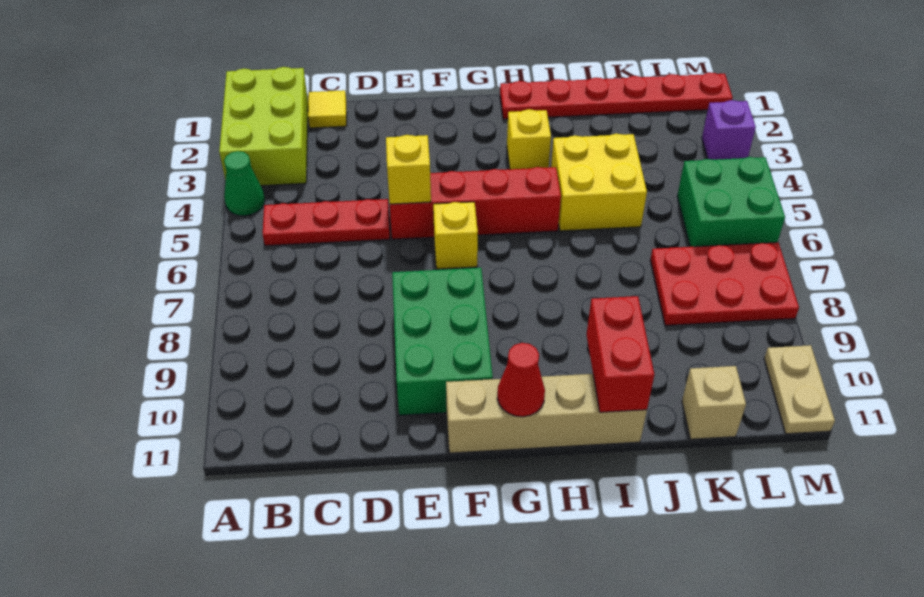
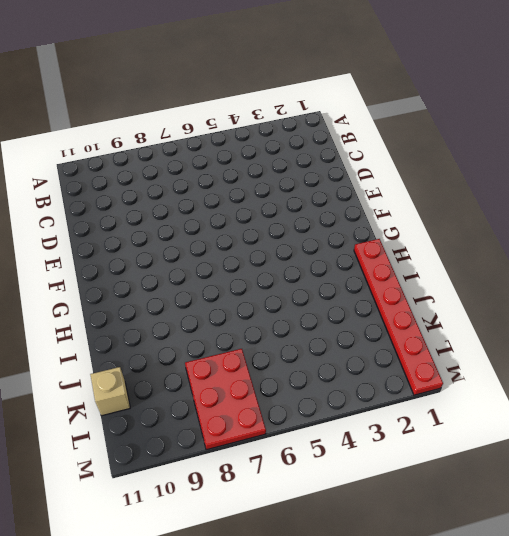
none -> lime 2x3 brick [219,67,308,186]
none -> green 1x1 cone [224,151,265,216]
none -> red 1x3 plate [263,199,390,246]

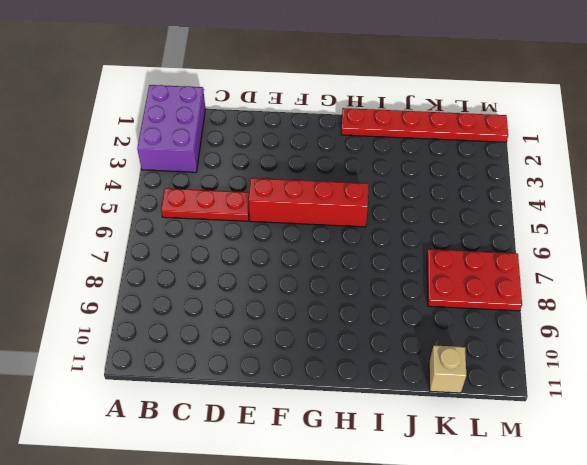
purple 2x3 brick [137,85,205,172] -> lime 2x3 brick [219,67,308,186]
none -> green 1x1 cone [224,151,265,216]
none -> yellow 1x1 tile [308,90,347,128]
none -> green 2x3 brick [392,268,493,415]

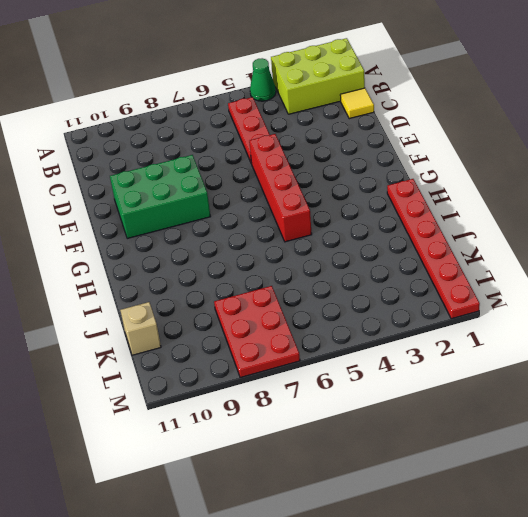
none -> yellow 1x1 brick [433,202,478,269]
none -> tan 1x4 brick [446,374,647,453]
none -> yellow 1x1 brick [507,109,551,169]

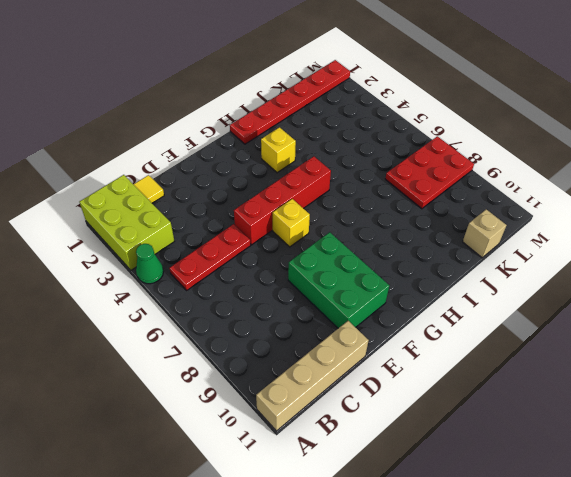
tan 1x4 brick [256,321,369,431] -> tan 1x4 brick moved to [446,374,647,453]
none -> yellow 2x2 brick [551,134,647,231]
none -> green 2x2 brick [677,157,785,247]
none -> purple 1x1 brick [702,100,756,160]

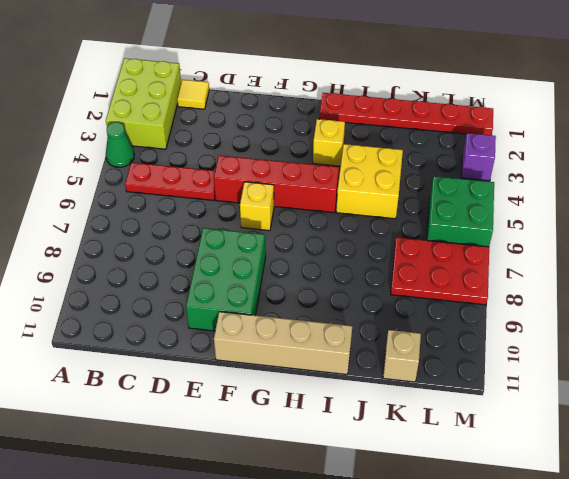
none -> tan 1x2 plate [764,345,835,434]
none -> yellow 1x1 brick [386,135,431,204]
none -> red 1x1 cone [497,343,545,417]

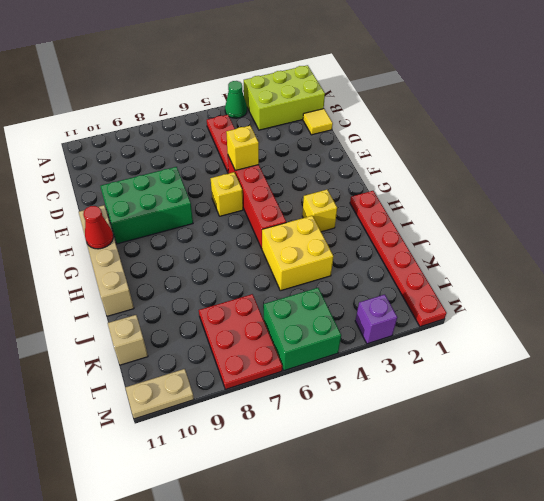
none -> red 1x2 brick [587,296,654,412]

